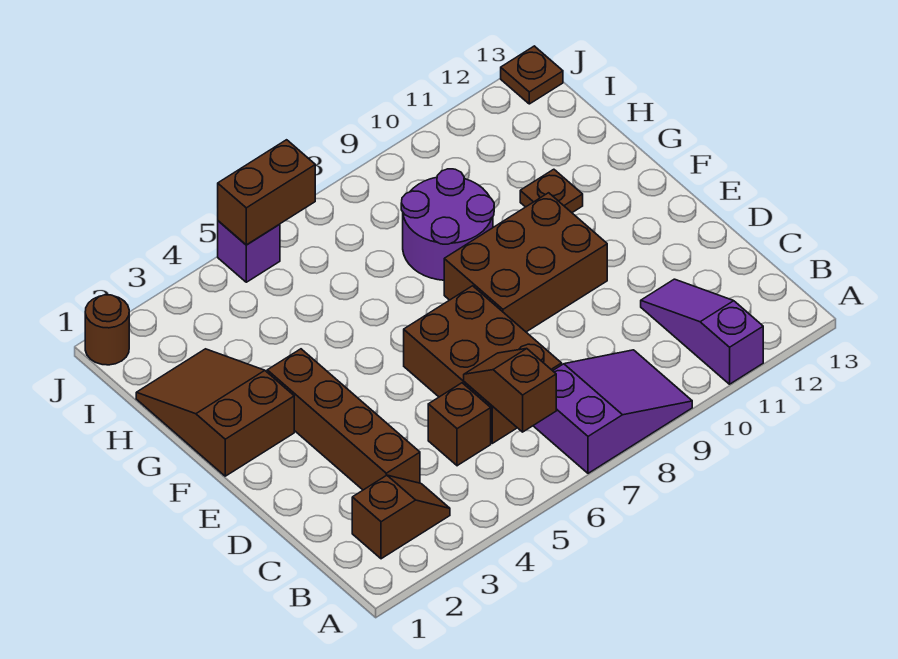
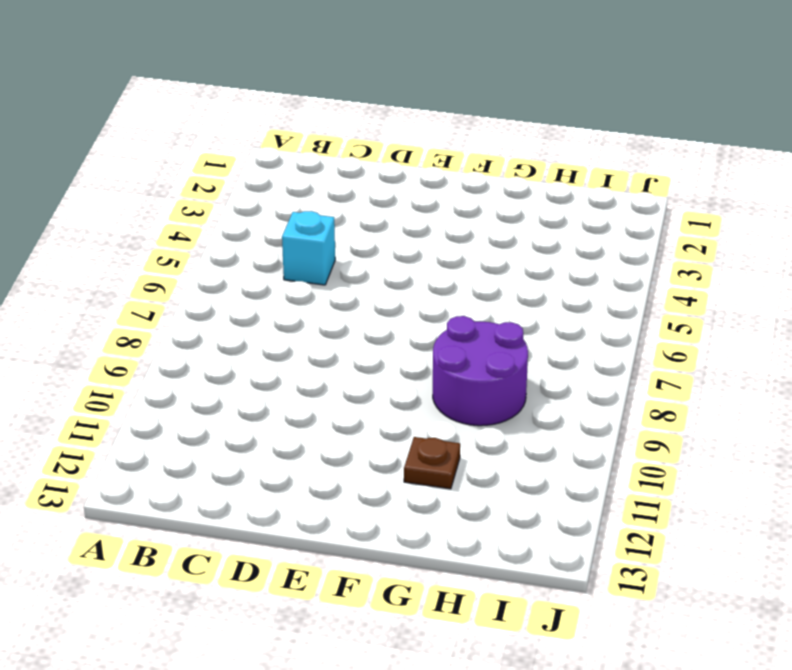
cyan 1x1 brick [282,211,335,285] -> brown 1x1 brick [428,383,491,466]
none -> purple 2x3 slope [533,350,692,473]
none -> purple 1x3 slope [641,279,763,384]
none -> brown 1x2 slope [352,475,450,559]

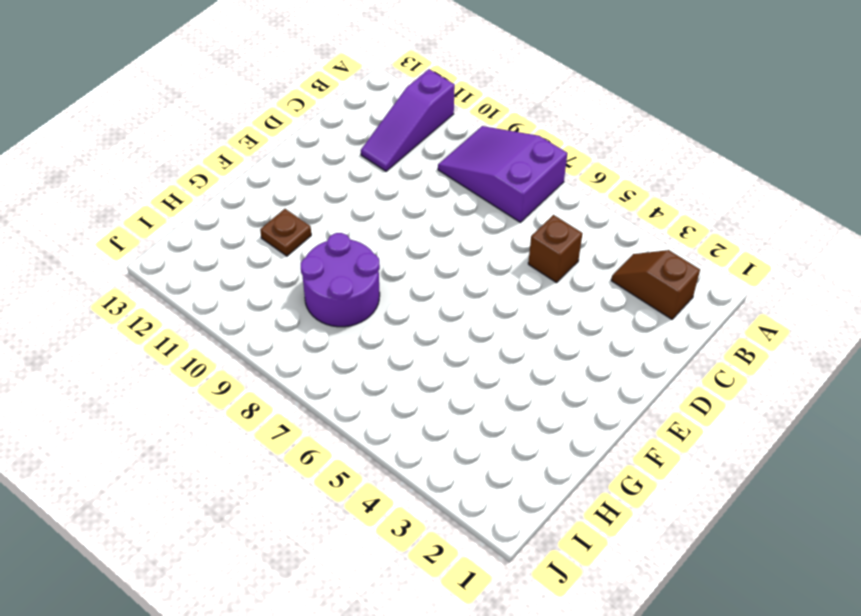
none -> brown 1x4 brick [267,349,420,490]
none -> brown 2x3 brick [404,286,562,443]
none -> brown 2x3 brick [444,193,607,332]

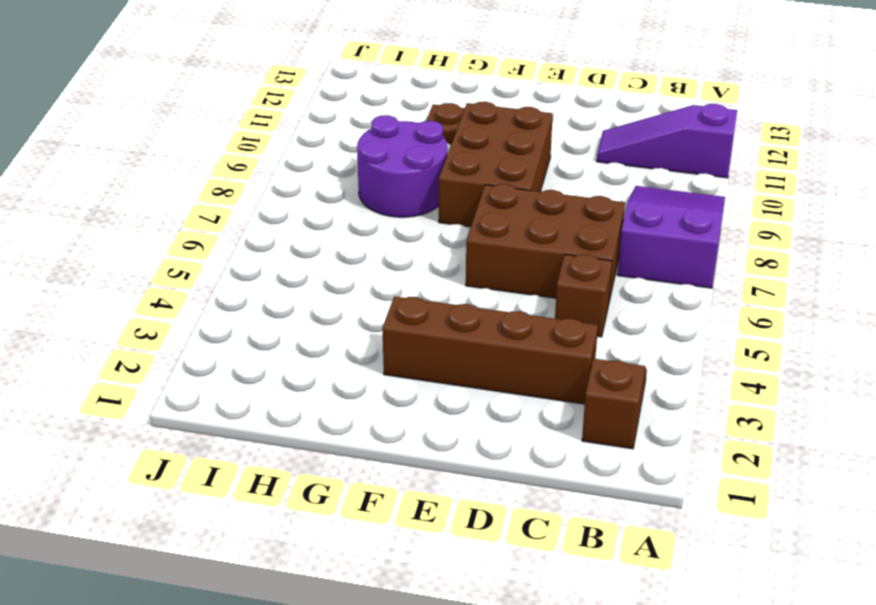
none -> brown 2x3 slope [136,349,294,476]
none -> brown 1x1 round brick [85,295,129,365]
none -> purple 1x1 brick [218,221,280,282]

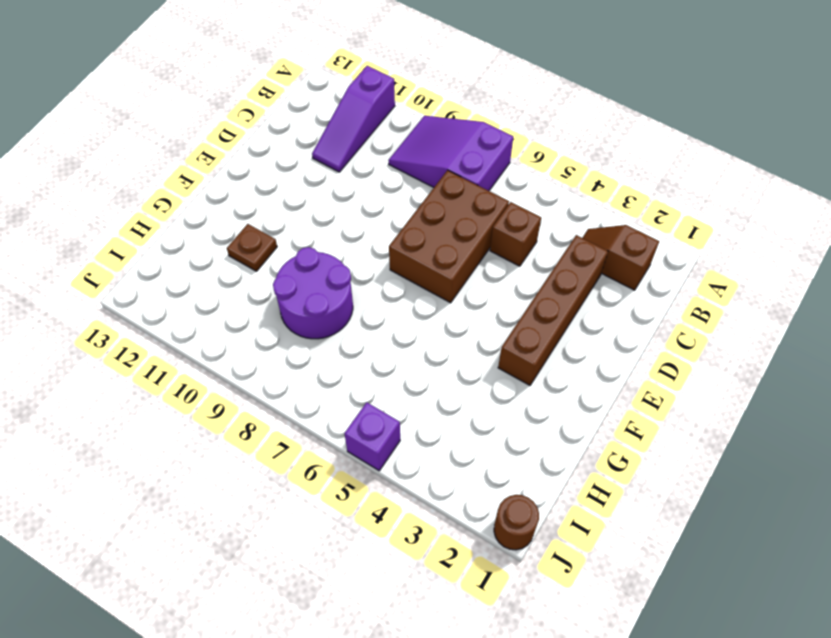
none -> brown 2x3 brick [444,193,607,332]
none -> brown 2x3 slope [136,349,294,476]
none -> brown 1x1 plate [501,46,563,104]

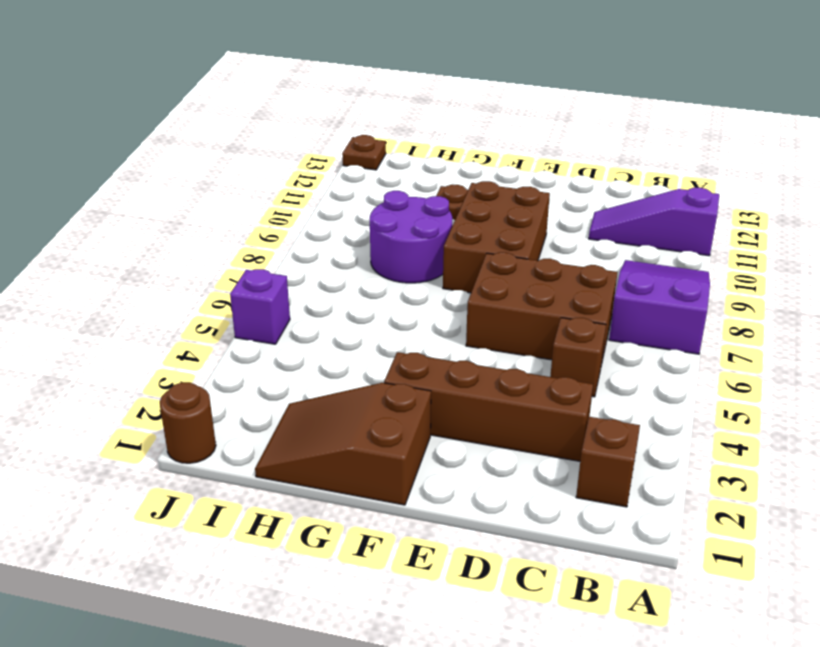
none -> brown 1x2 slope [464,349,556,432]
none -> brown 1x2 brick [218,140,315,245]

